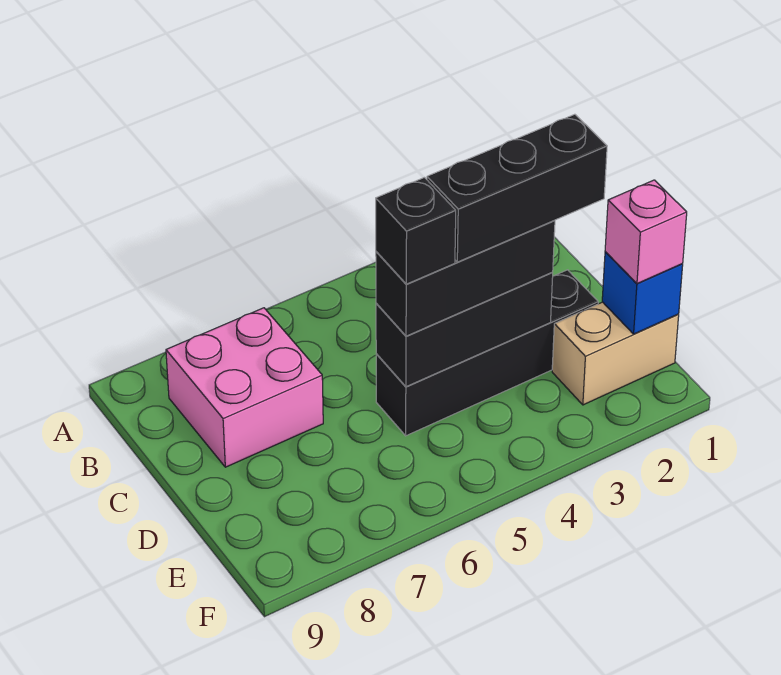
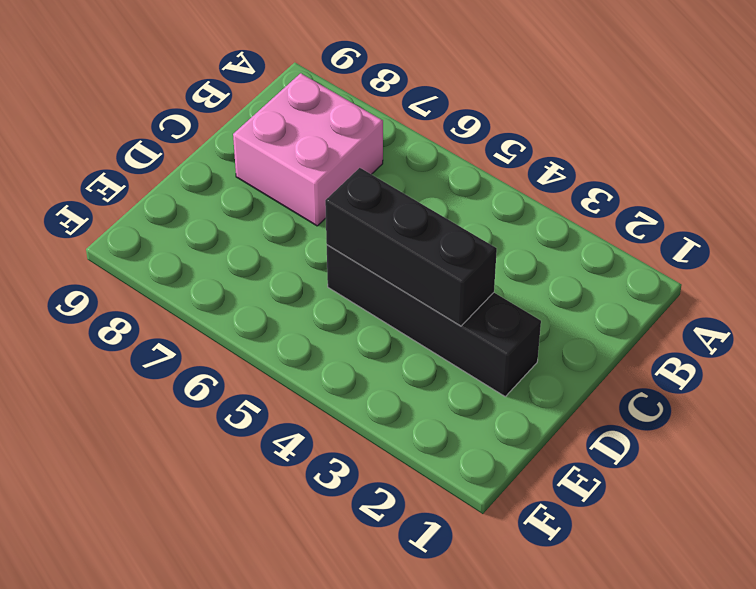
none -> tan 1x2 brick [552,302,679,405]
none -> blue 1x1 brick [602,252,683,334]

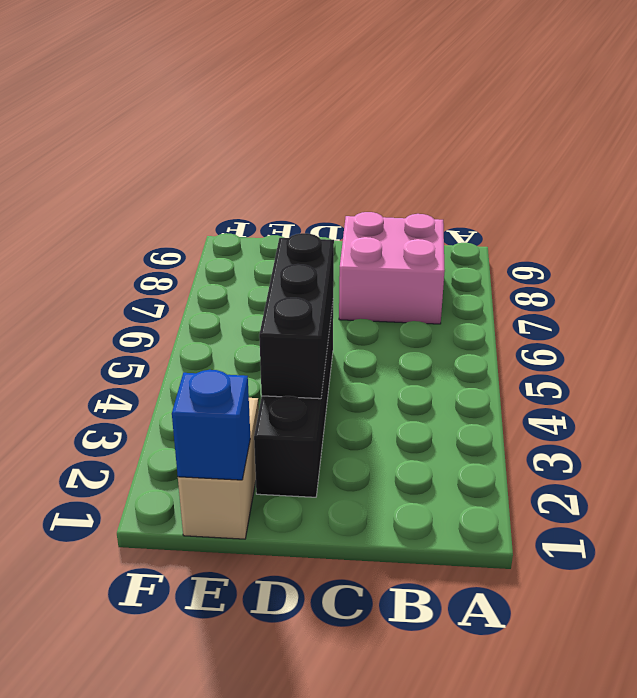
none -> black 1x3 brick [376,220,555,336]
none -> pink 1x1 brick [605,180,687,284]

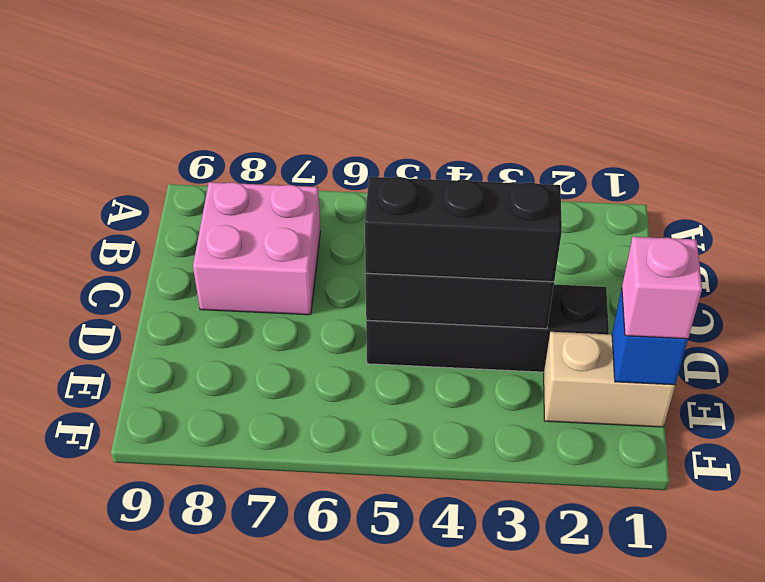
none -> black 1x3 brick [427,114,607,262]
none -> black 1x1 brick [376,178,456,284]

